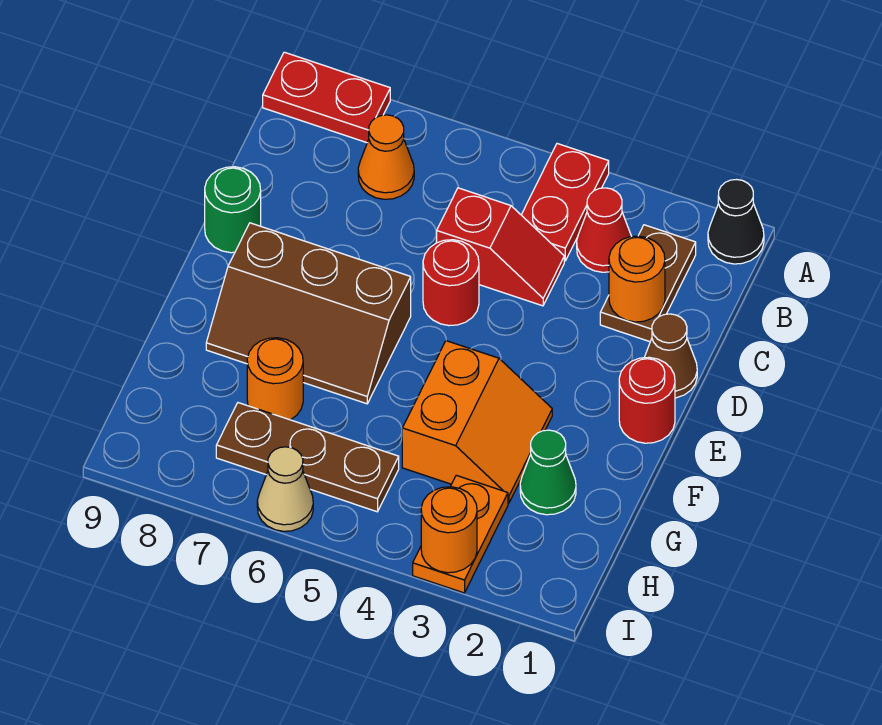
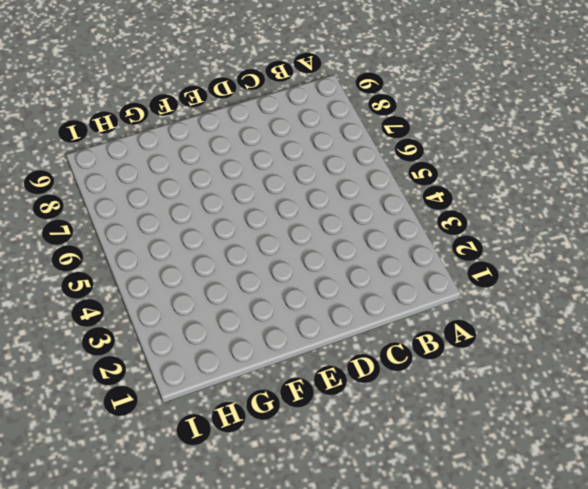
none -> black 1x1 cone [708,180,764,264]
none -> red 1x2 plate [522,144,609,261]
none -> red 1x2 plate [263,52,390,143]

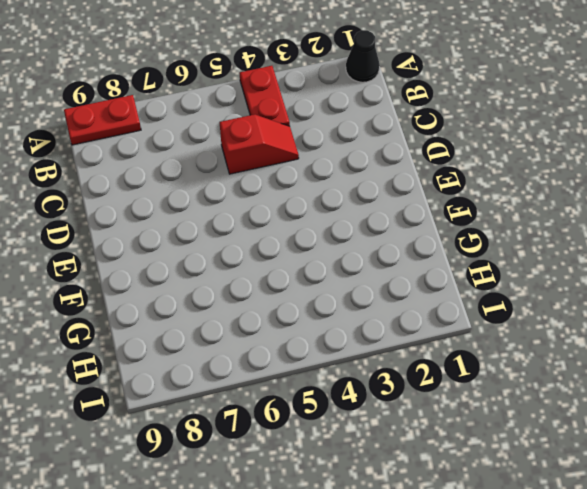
none -> brown 1x2 plate [600,225,696,342]
none -> red 1x1 cone [577,188,632,272]
none -> orange 1x1 cone [358,115,414,199]

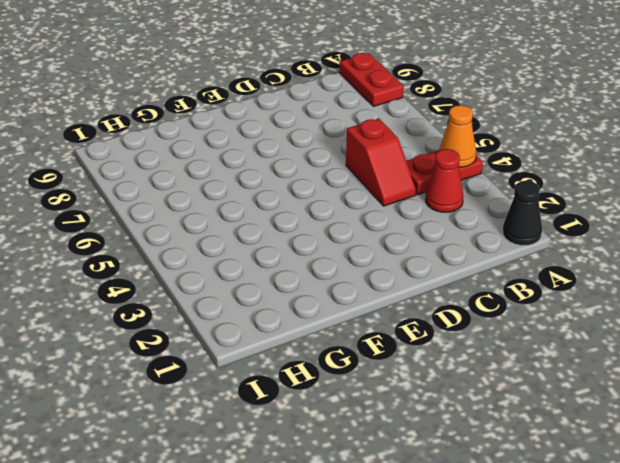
orange 1x1 cone [439,105,476,167] -> orange 1x1 cone moved to [358,115,414,199]
none -> brown 1x2 plate [600,225,696,342]
none -> brown 1x1 cone [644,314,697,398]
none -> red 1x1 round brick [423,240,479,326]

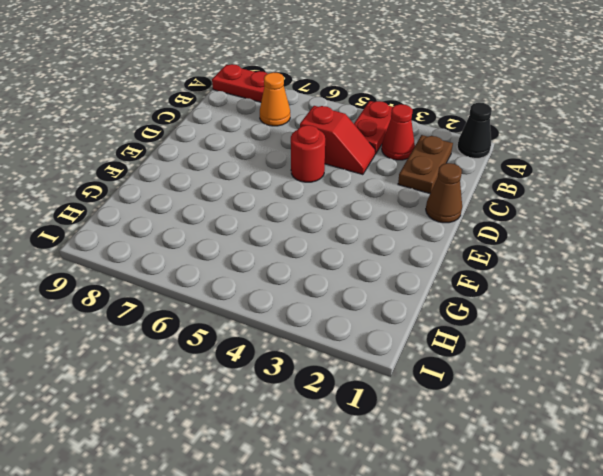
none -> green 1x1 round brick [205,167,261,253]
none -> red 1x1 round brick [619,357,675,443]
none -> brown 2x3 slope [206,223,411,404]

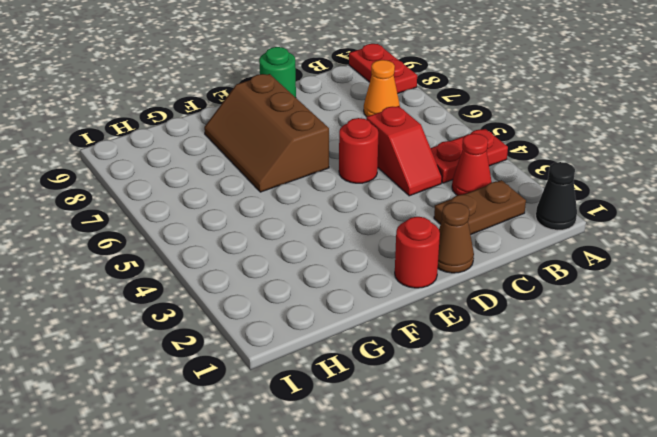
none -> orange 2x2 slope [402,341,552,503]
none -> green 1x1 cone [520,430,576,515]
none -> orange 1x1 round brick [247,338,303,420]

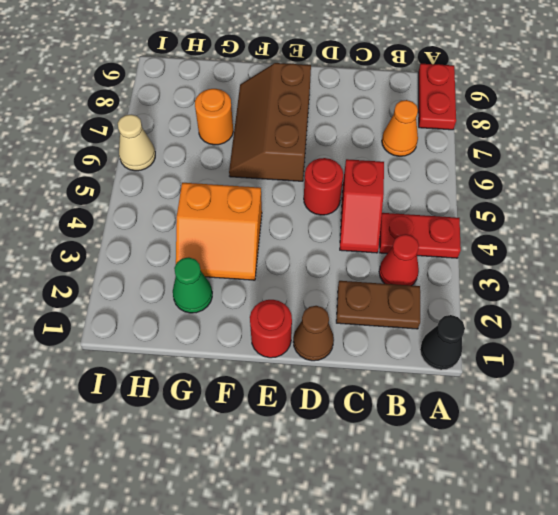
none -> green 1x1 round brick [205,167,261,253]
none -> orange 1x2 plate [413,475,508,593]
none -> brown 1x3 plate [216,403,399,512]

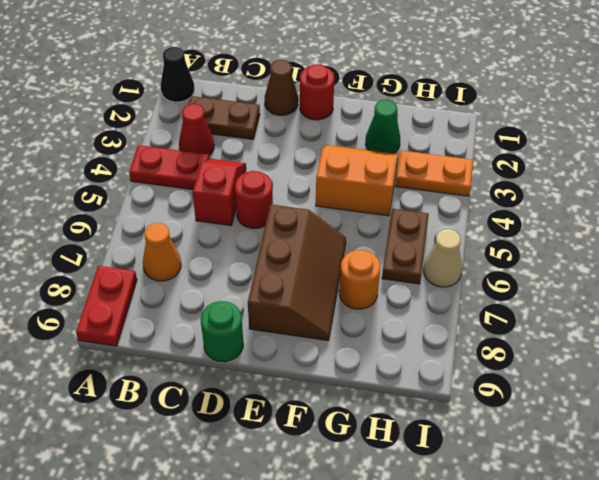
brown 1x2 plate [382,209,429,284] -> brown 1x3 plate [216,403,399,512]
none -> orange 1x1 round brick [609,236,665,322]
none -> orange 1x1 round brick [421,487,477,573]

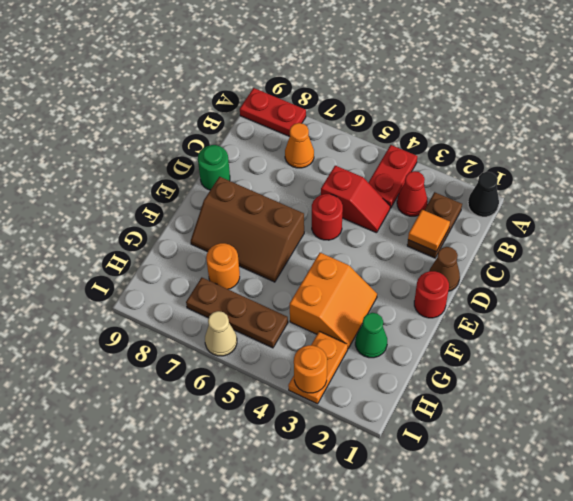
orange 1x1 tile [408,210,450,252] -> orange 1x1 round brick [609,236,665,322]

